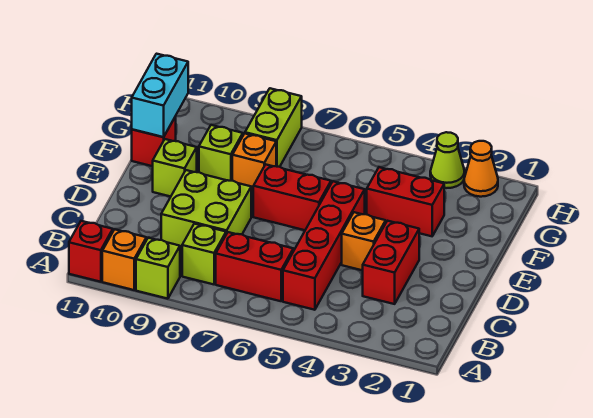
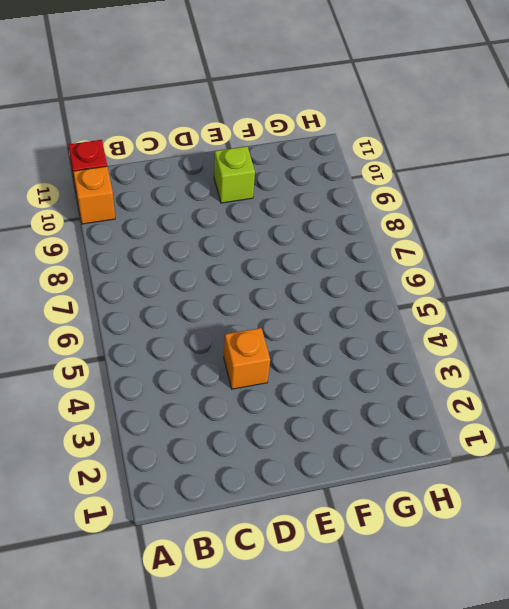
none -> lime 1x1 brick [136,238,180,299]
none -> red 1x4 brick [283,181,365,310]
none -> red 1x2 brick [216,232,293,301]

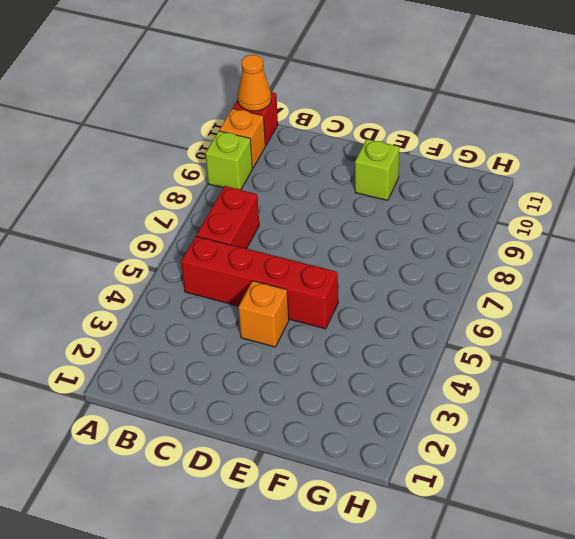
orange 1x1 cone [238,55,271,111] -> orange 1x1 cone moved to [464,141,498,197]
none -> lime 1x1 brick [182,224,226,284]
none -> red 1x2 brick [363,221,419,304]
none -> lime 2x2 brick [161,170,251,251]

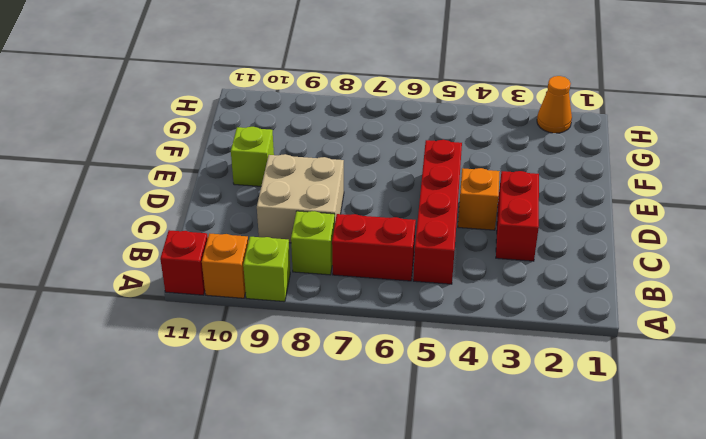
tan 2x2 brick [257,154,344,243] -> lime 2x2 brick [161,170,251,251]
none -> red 1x2 brick [253,164,331,230]
none -> red 1x2 brick [367,167,444,236]
none -> orange 1x1 brick [232,133,276,191]

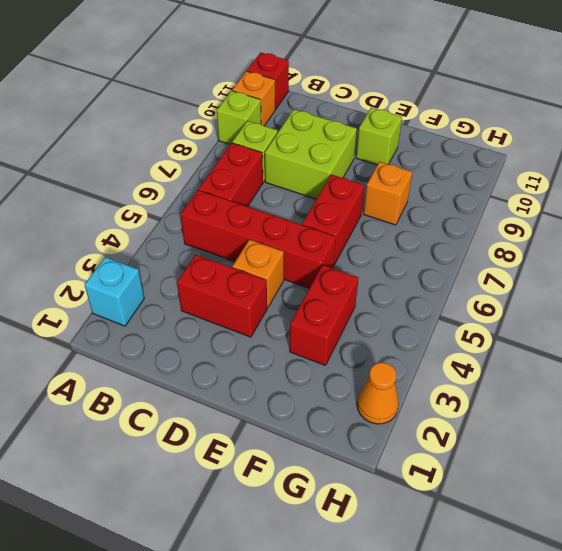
cyan 1x1 brick [84,257,144,326] -> none
none -> lime 1x1 brick [199,125,243,181]
none -> red 1x1 brick [132,117,176,166]
none -> lime 1x2 brick [245,88,302,167]

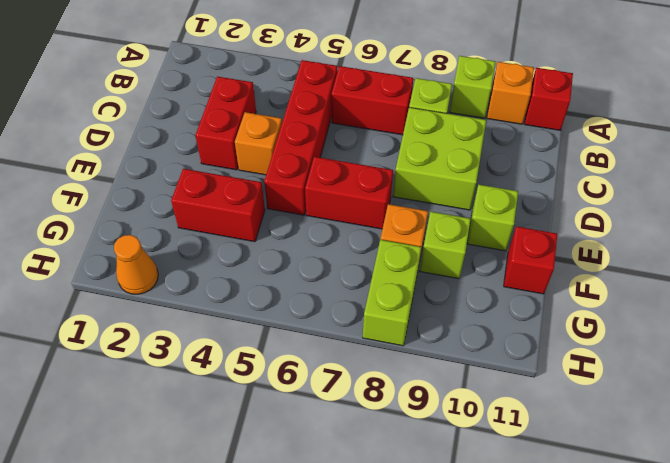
none -> lime 1x1 cone [430,132,465,188]
none -> cyan 1x2 brick [132,54,188,137]

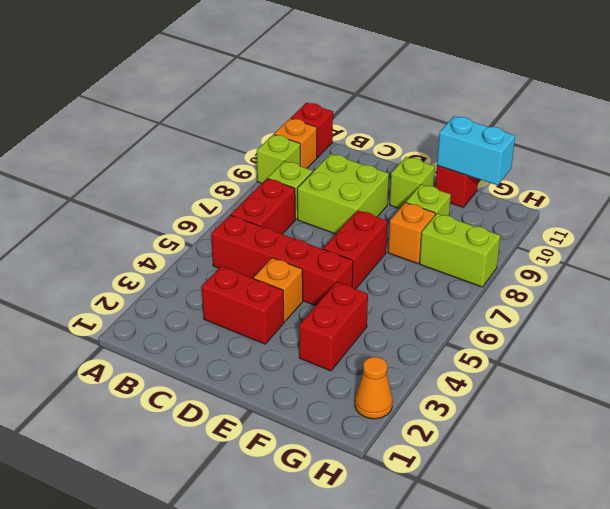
none -> lime 1x1 cone [430,132,465,188]

